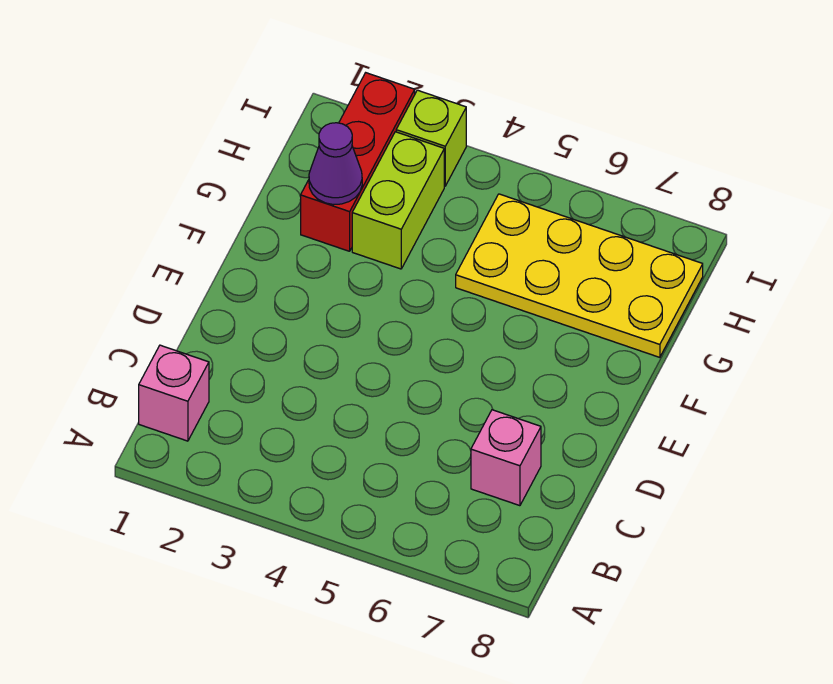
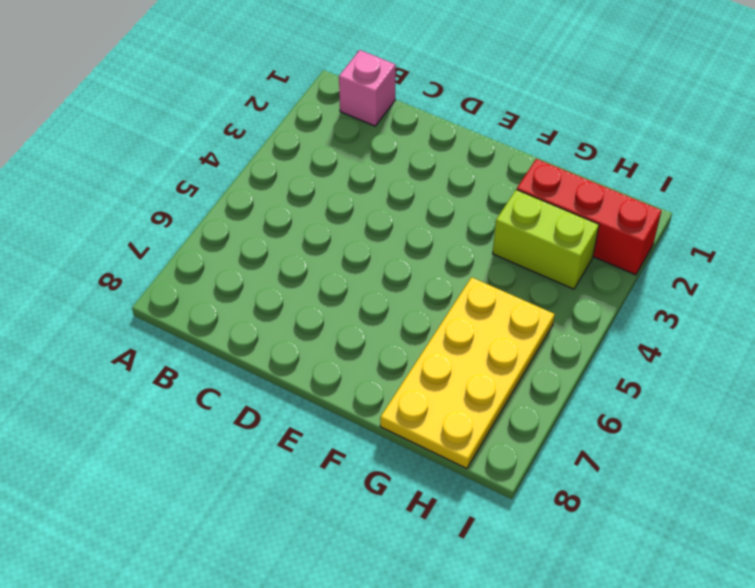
none -> pink 1x1 brick [471,410,541,506]
none -> lime 1x1 brick [396,90,466,186]

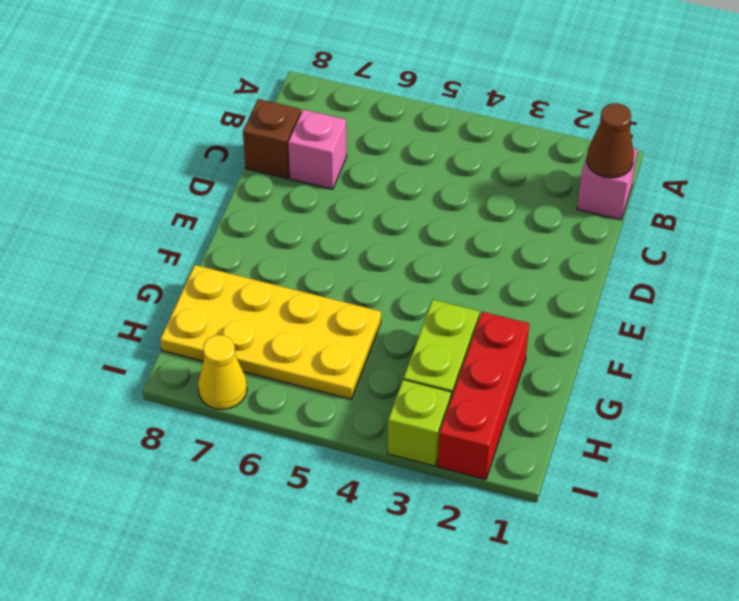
brown 1x1 cone [587,103,634,178] -> none
brown 1x1 brick [243,99,301,179] -> none
yellow 1x1 cone [198,335,247,410] -> none
none -> purple 1x1 cone [309,123,362,205]

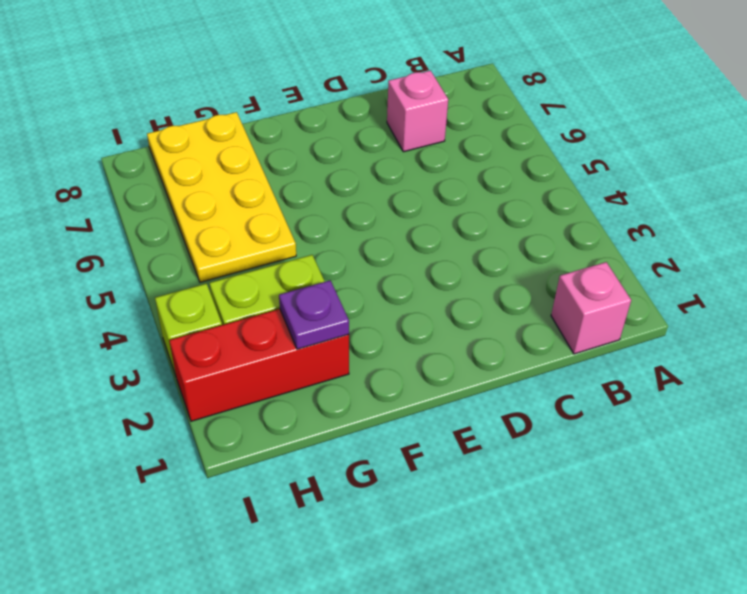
purple 1x1 plate [279,280,349,349] -> purple 1x1 cone [309,123,362,205]

